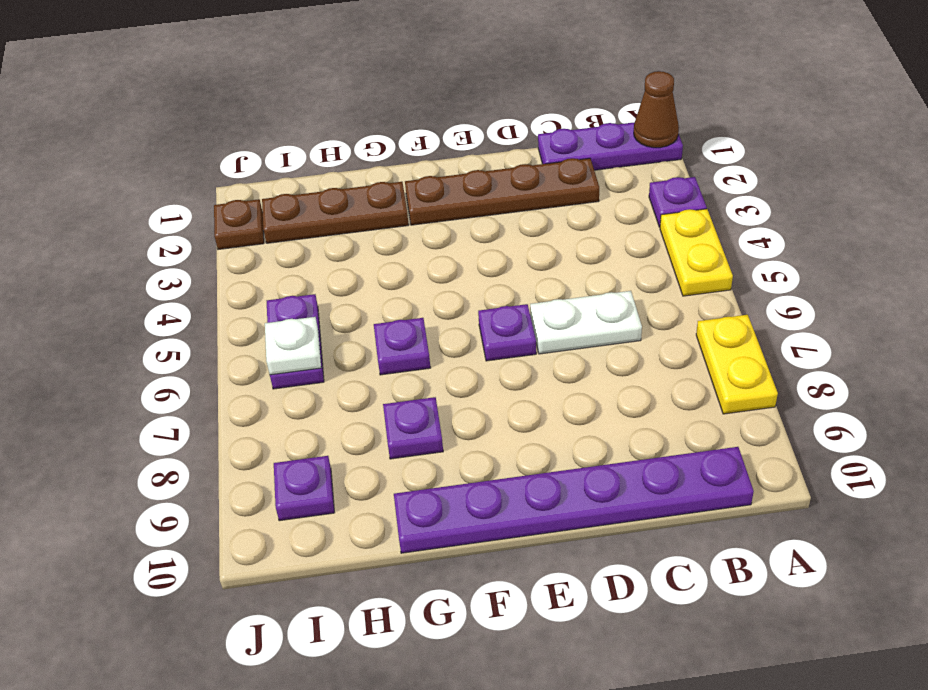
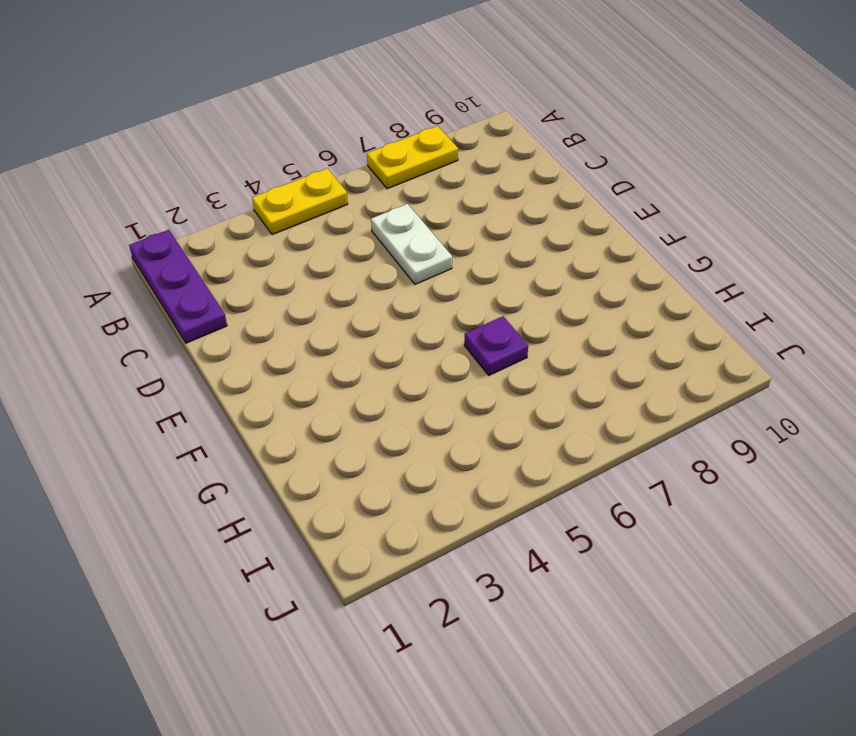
none -> purple 1x1 plate [649,177,707,227]
none -> purple 1x6 plate [394,447,754,553]
none -> brown 1x4 plate [405,158,599,225]

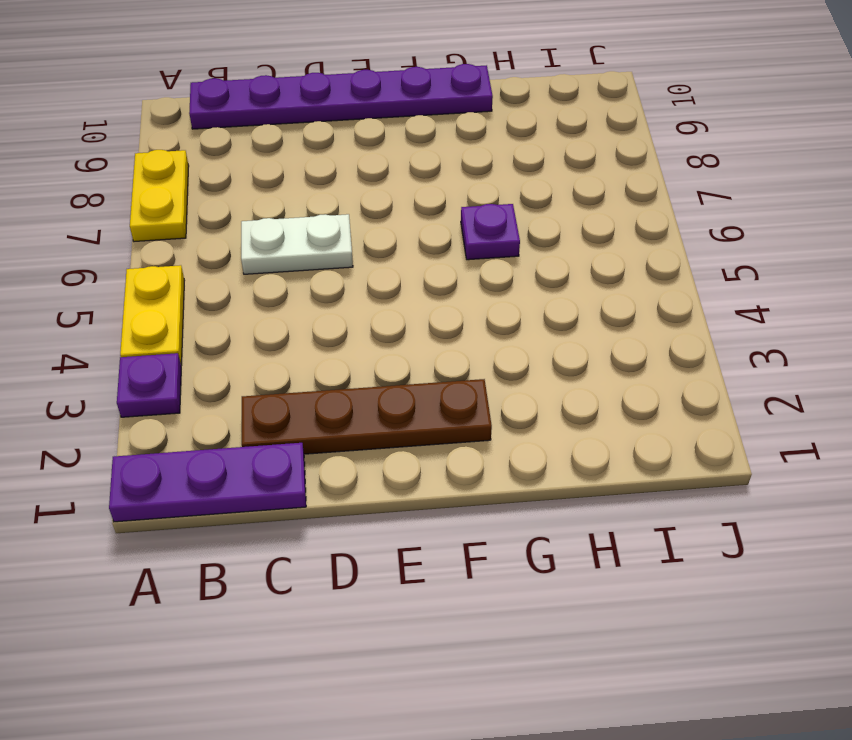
none -> purple 1x1 plate [478,304,536,361]
none -> brown 1x3 plate [262,182,409,243]
none -> purple 1x1 plate [383,397,443,459]

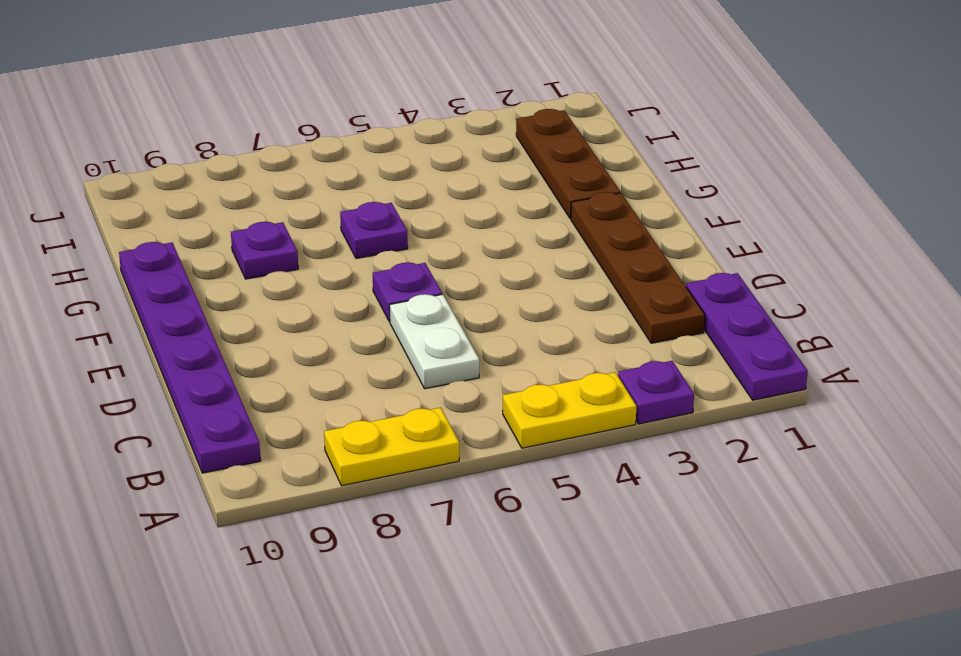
none -> purple 1x2 plate [267,294,324,389]
none -> purple 1x1 plate [274,456,334,521]
none -> brown 1x1 plate [214,199,264,249]

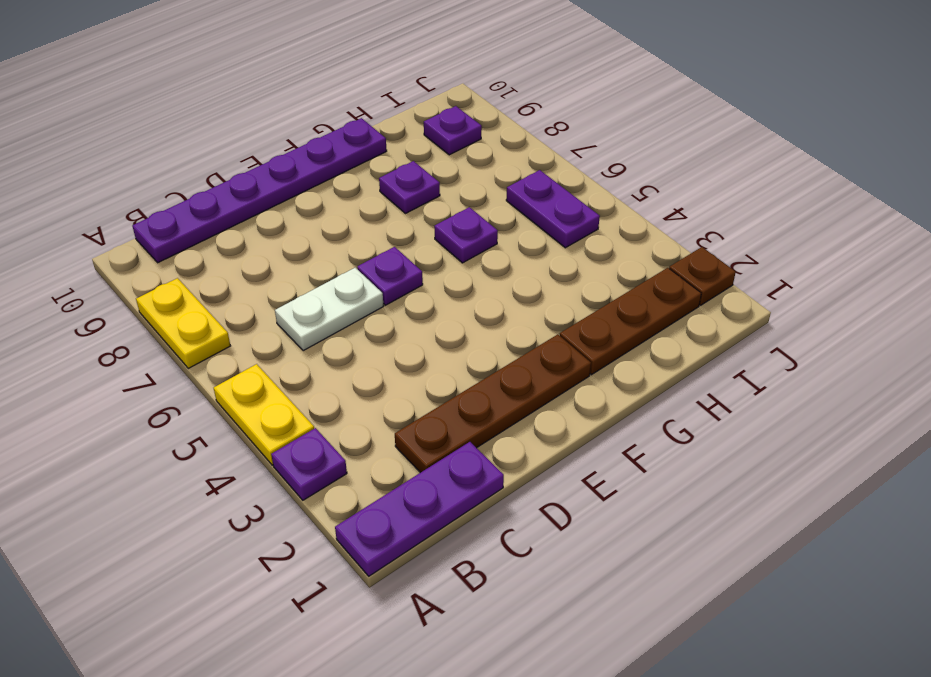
none -> brown 1x1 cone [634,71,679,148]
none -> white 1x1 plate [265,317,321,375]

